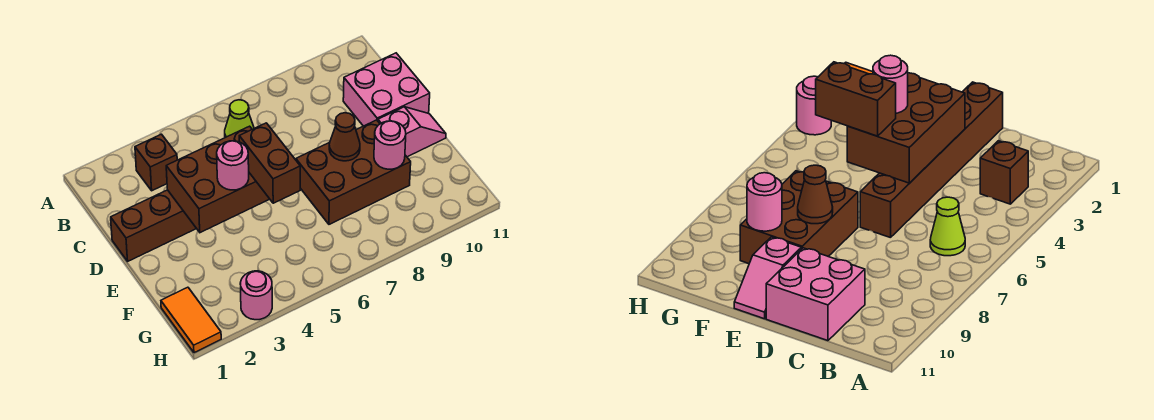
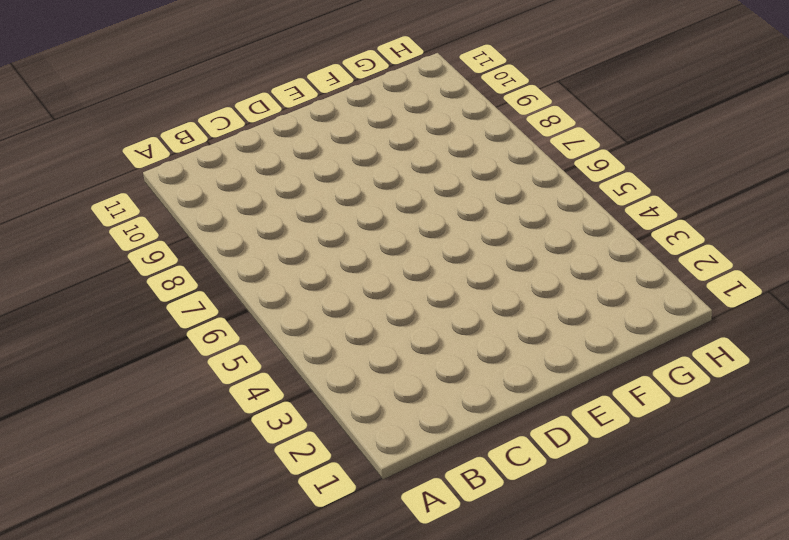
none -> brown 1x1 brick [135,134,177,191]
none -> lime 1x1 cone [225,100,254,138]
none -> pink 2x2 brick [343,53,430,126]

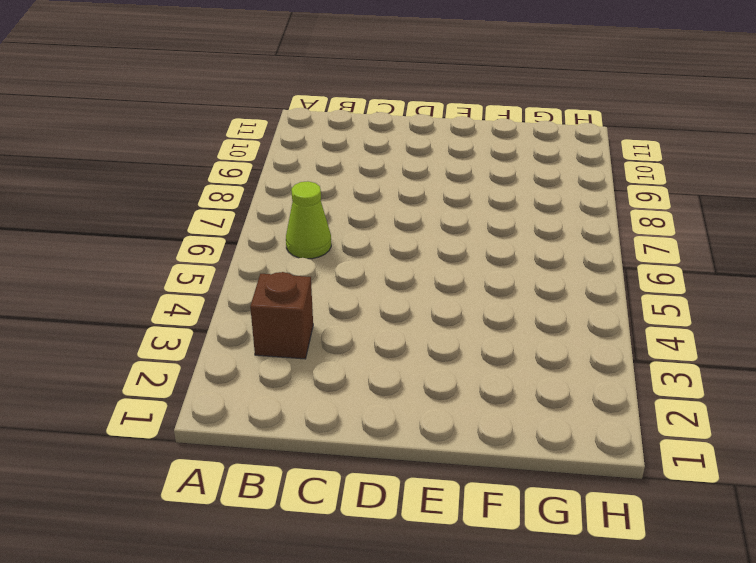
none -> pink 2x2 brick [343,53,430,126]
none -> brown 1x6 brick [111,190,196,261]
none -> brown 2x3 brick [296,120,411,224]

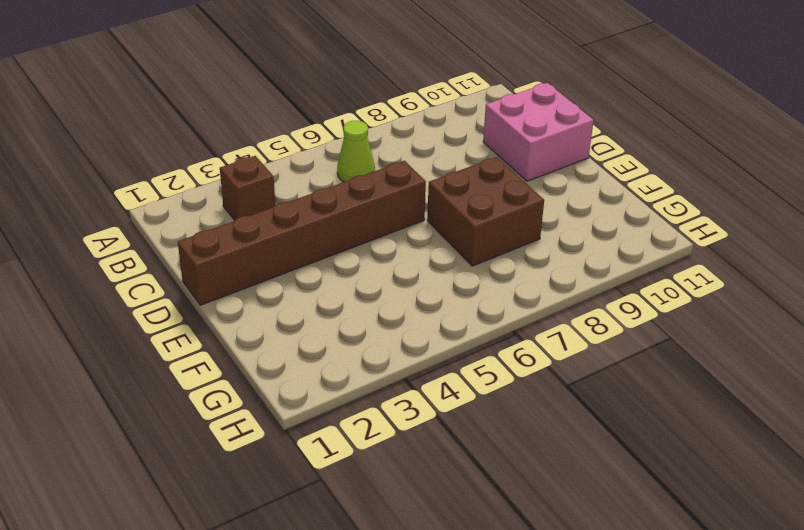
brown 2x2 brick [427,157,544,266] -> brown 2x3 brick [296,120,411,224]
none -> pink 1x2 slope [378,107,446,157]
none -> orange 1x2 tile [161,287,221,353]
none -> pink 1x1 round brick [240,271,272,320]

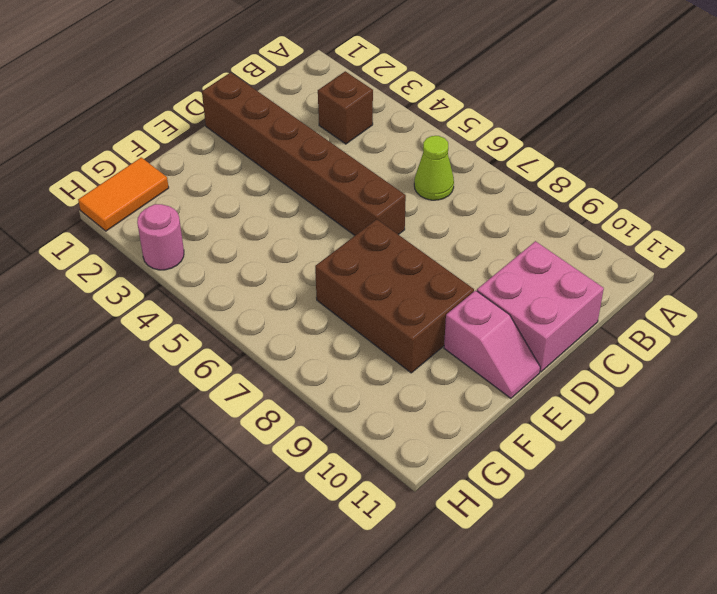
none -> brown 2x3 brick [166,126,269,233]
none -> brown 1x1 cone [329,113,360,161]
none -> pink 1x1 round brick [374,121,406,169]

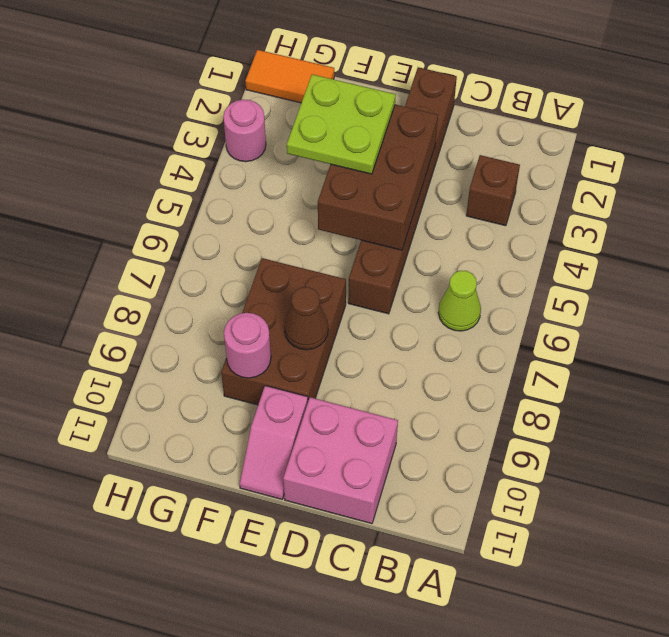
lime 2x2 plate [287,74,396,174] -> pink 1x1 round brick [217,141,249,190]
none -> brown 1x2 brick [239,123,300,203]

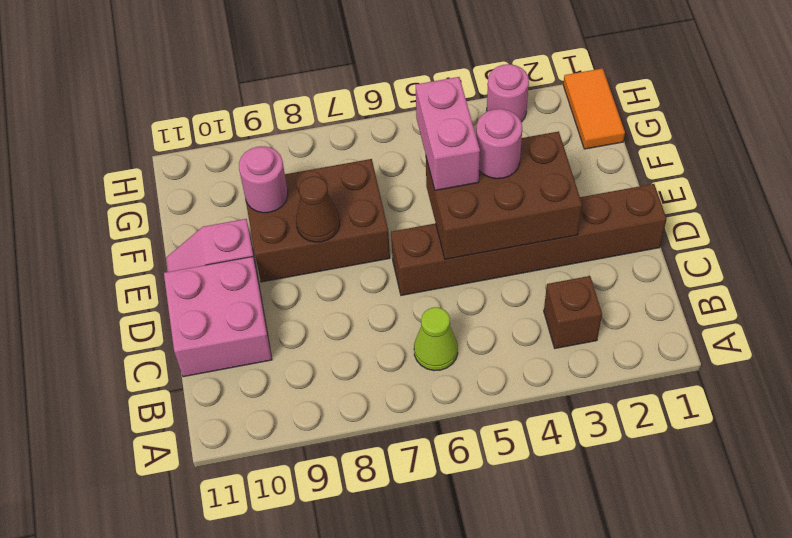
pink 1x2 brick [416,77,480,190] -> brown 1x2 brick [239,123,300,203]

